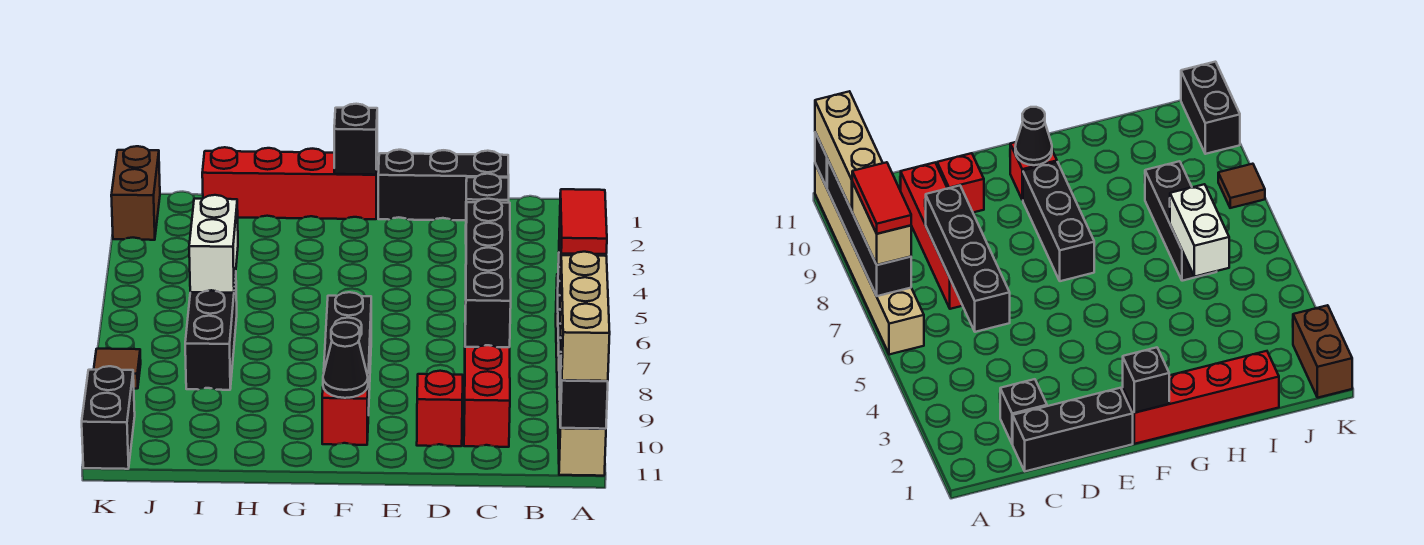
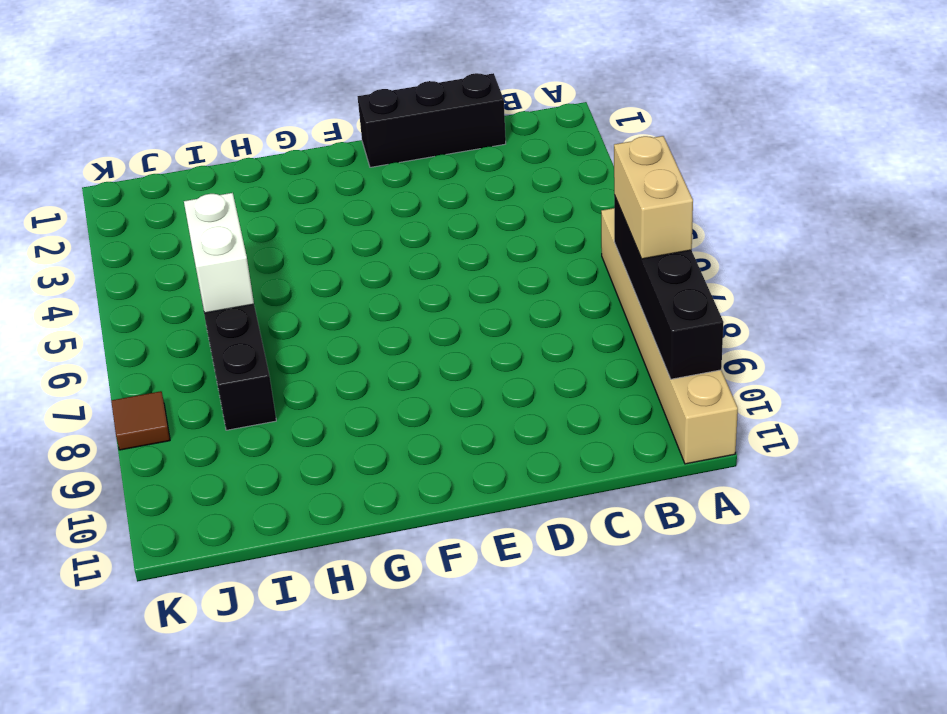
none -> black 1x1 brick [466,174,509,213]
none -> red 1x4 brick [464,302,510,447]
none -> red 1x1 brick [417,371,463,446]

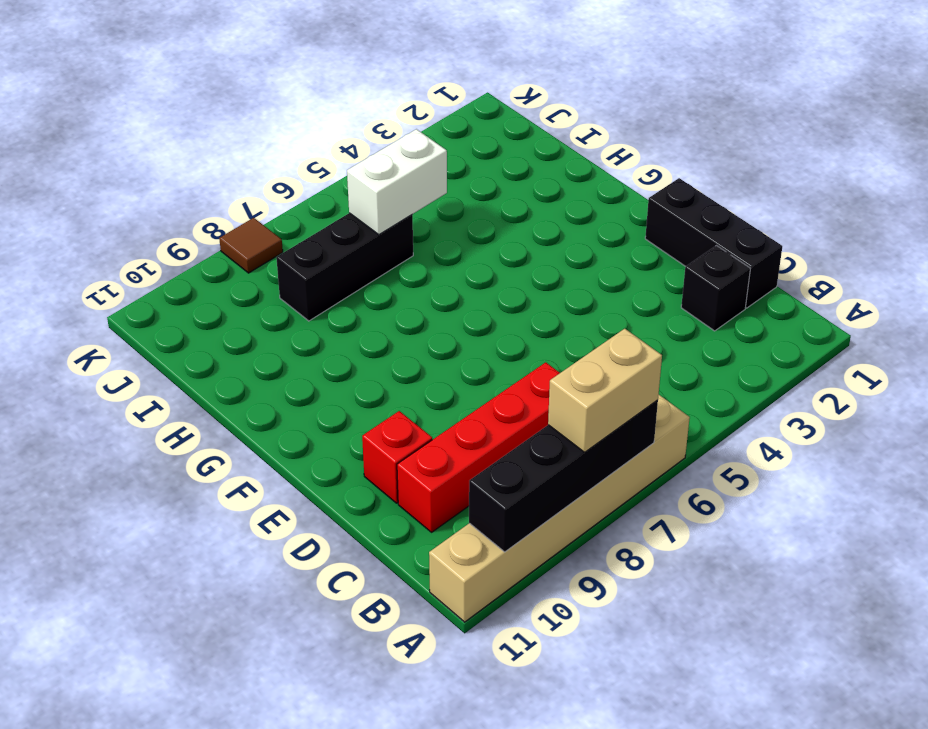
none -> red 1x4 brick [202,147,377,219]
none -> black 1x3 brick [324,292,371,415]
none -> red 1x1 brick [322,373,368,445]

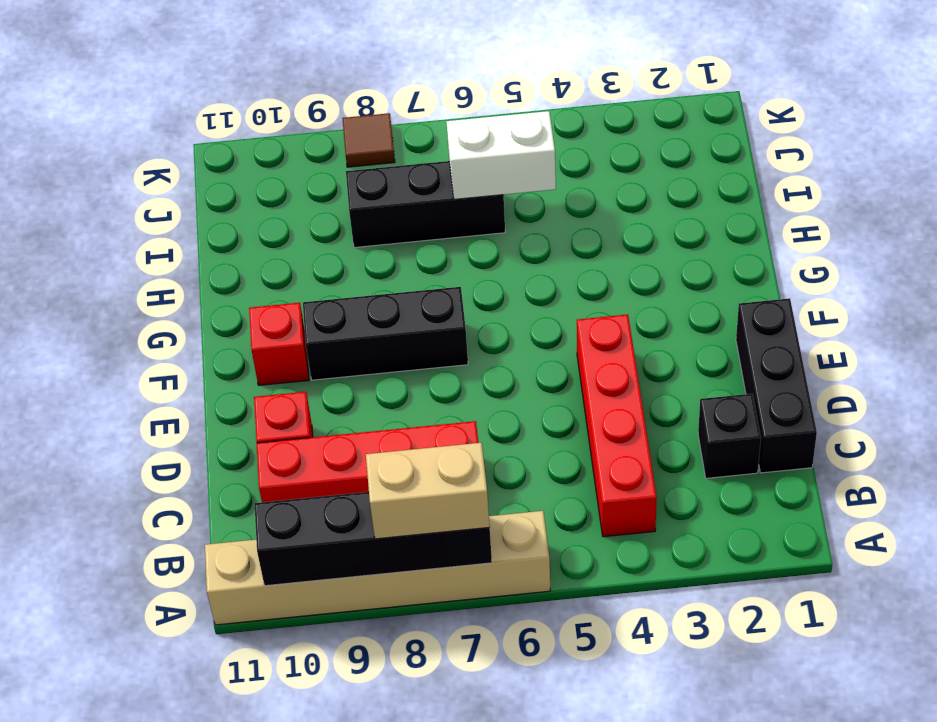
red 1x4 brick [577,314,657,537] -> red 1x4 brick moved to [202,147,377,219]
none -> brown 1x2 brick [111,146,160,240]
none -> black 1x2 brick [82,366,135,469]
none -> black 1x1 brick [560,366,608,429]

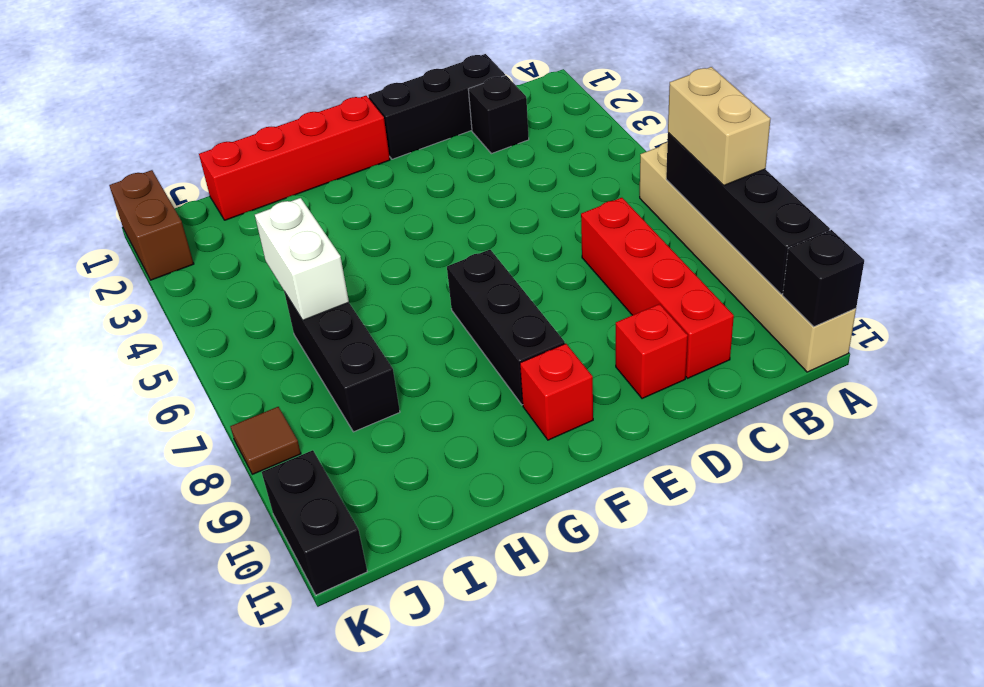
none -> black 1x4 brick [465,199,511,347]
none -> black 1x1 brick [334,104,377,175]
none -> black 1x1 cone [323,322,368,398]

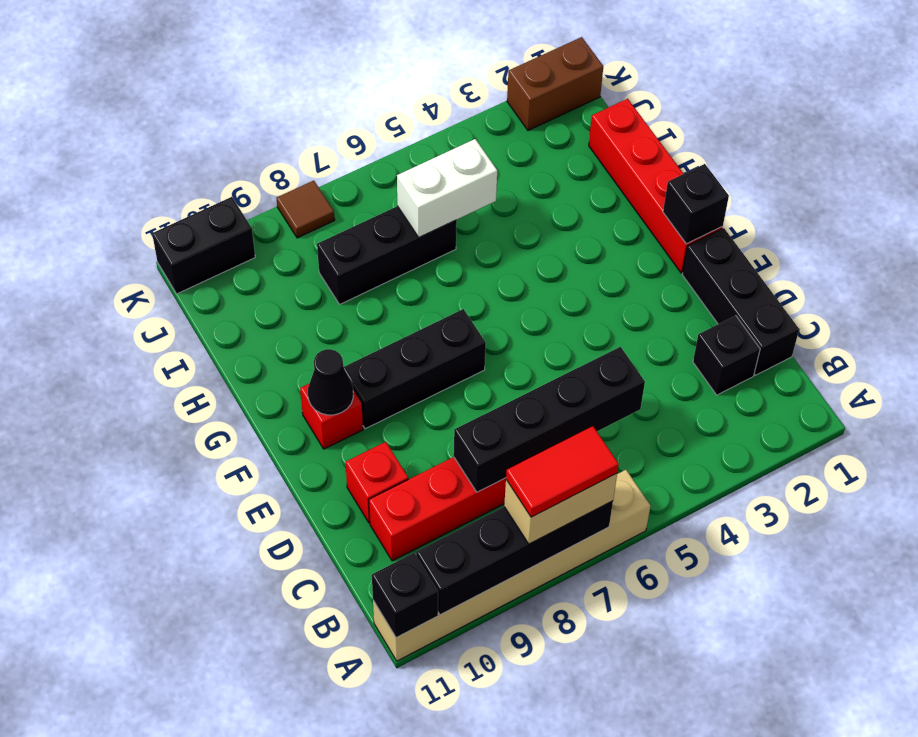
none -> tan 1x3 brick [560,252,610,381]

